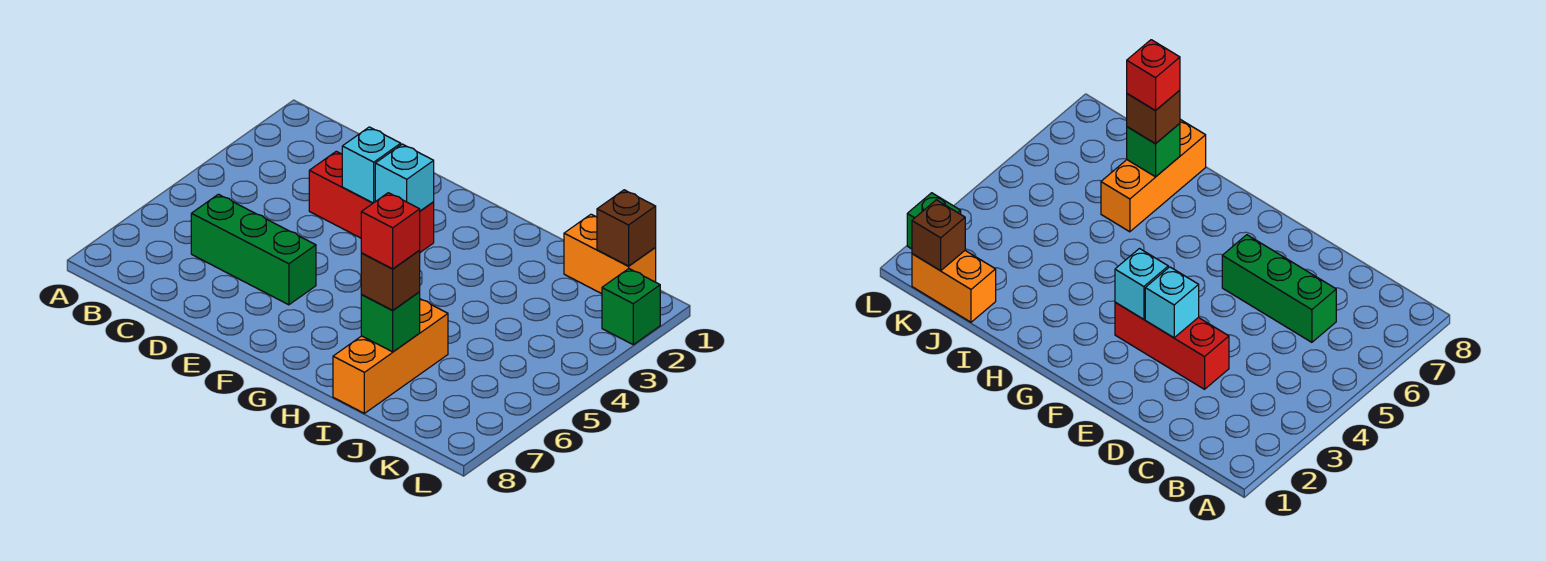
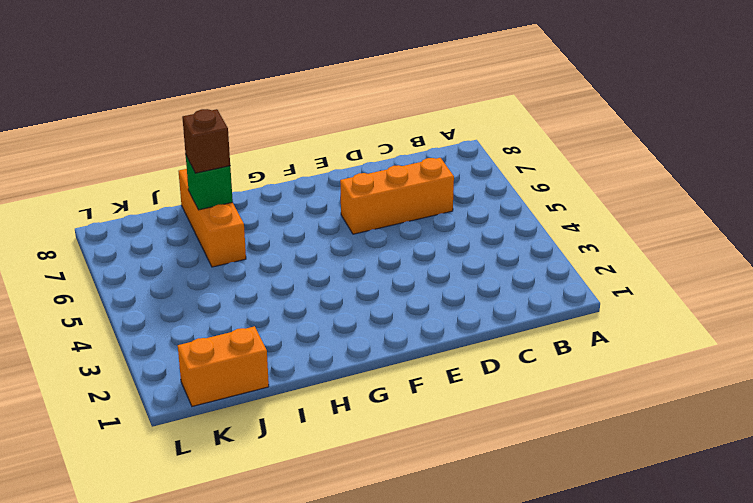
orange 1x3 brick [340,158,454,234] -> green 1x3 brick [191,194,316,305]
none -> red 1x3 brick [309,151,434,252]
none -> green 1x1 brick [602,269,660,345]

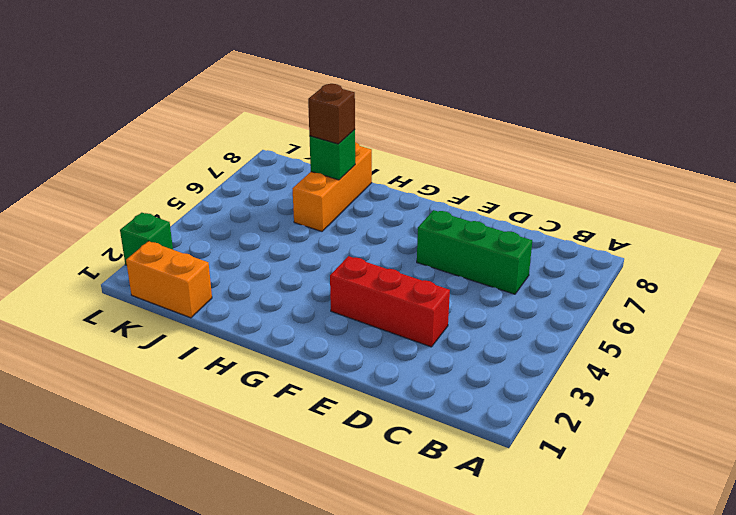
none -> cyan 1x1 brick [342,127,401,203]
none -> cyan 1x1 brick [375,144,434,211]

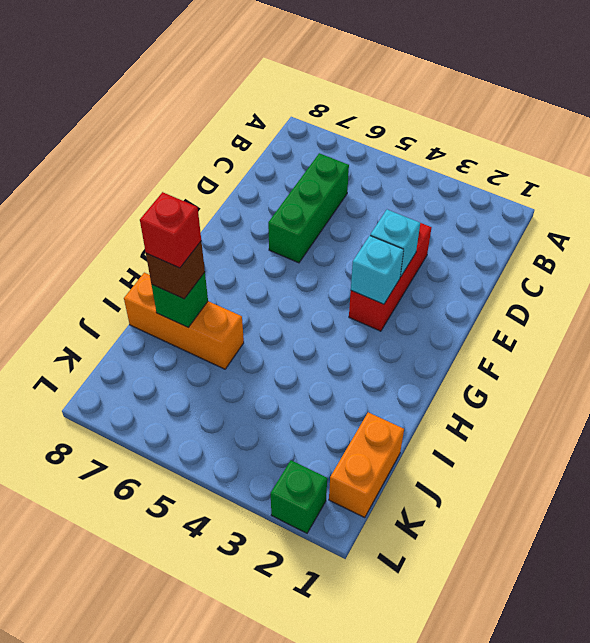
none -> brown 1x1 brick [597,190,656,266]

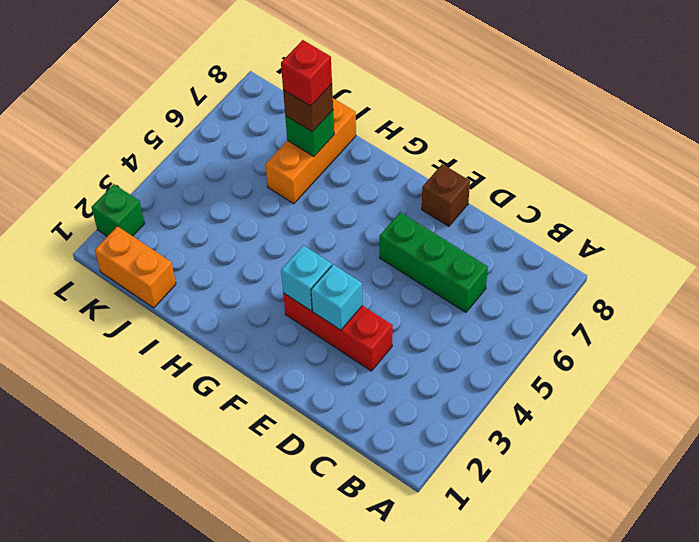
brown 1x1 brick [422,164,470,226] -> brown 1x1 brick moved to [597,190,656,266]

